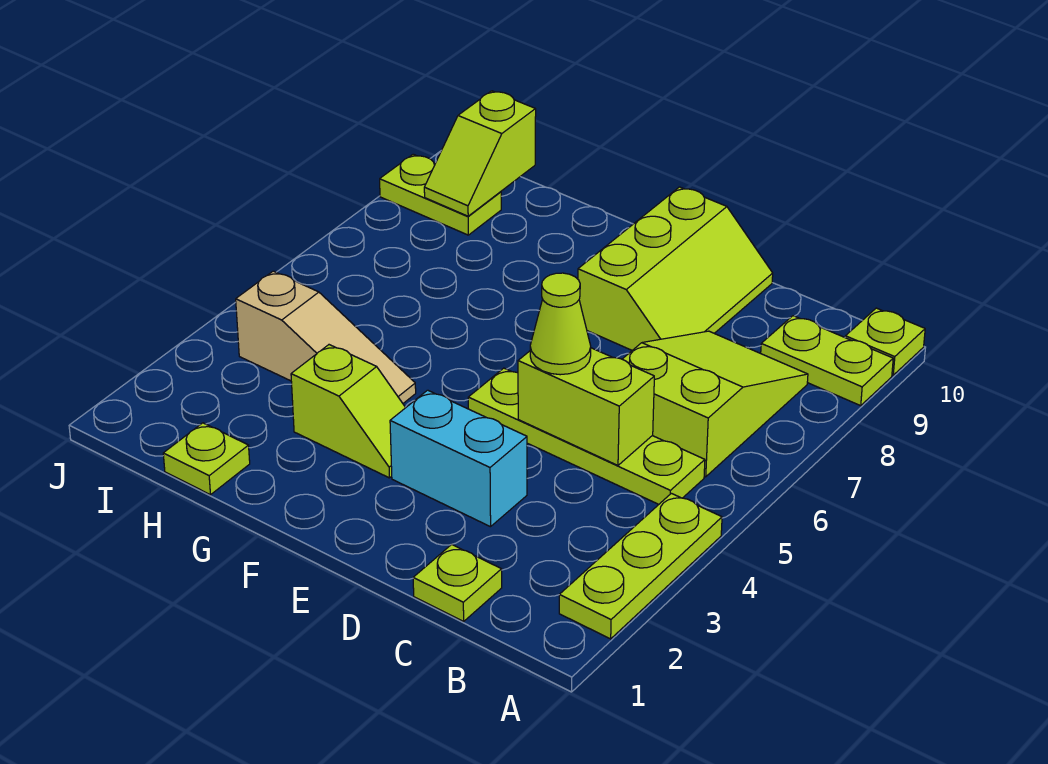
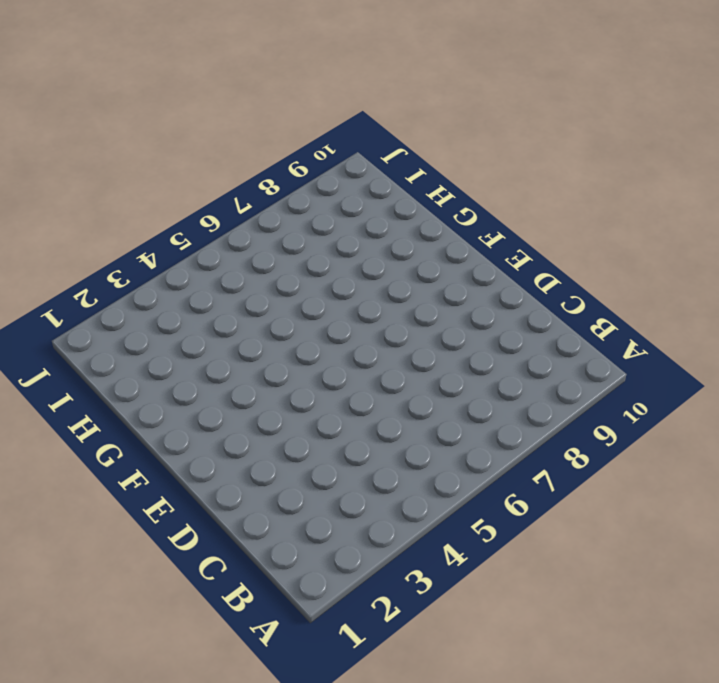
none -> lime 1x3 plate [559,493,722,639]
none -> lime 1x2 plate [761,316,893,406]
none -> lime 1x1 plate [845,308,925,375]

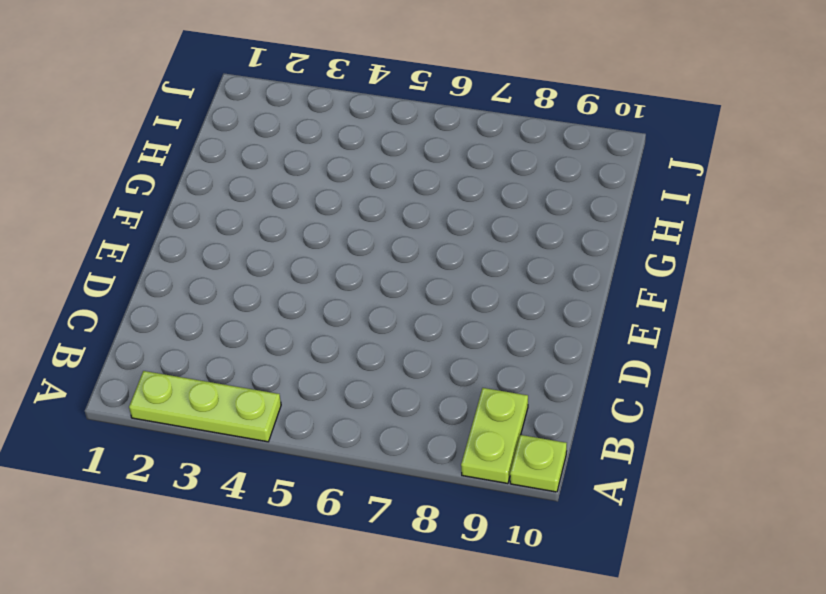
none -> lime 1x4 plate [468,368,705,505]
none -> lime 2x3 slope [622,331,808,477]
none -> lime 1x1 plate [413,544,502,621]

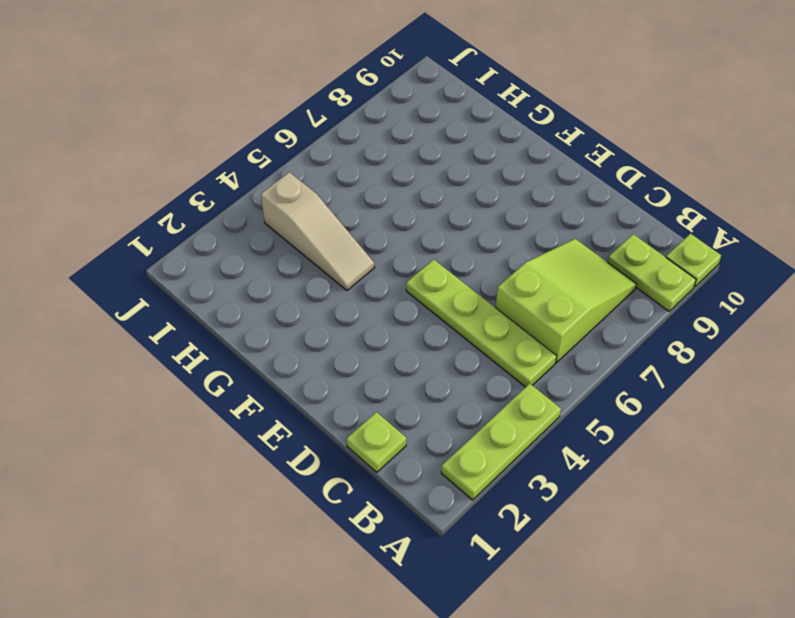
none -> cyan 1x2 brick [390,390,527,527]
none -> lime 2x3 slope [578,187,773,350]
none -> lime 1x2 slope [291,345,406,478]

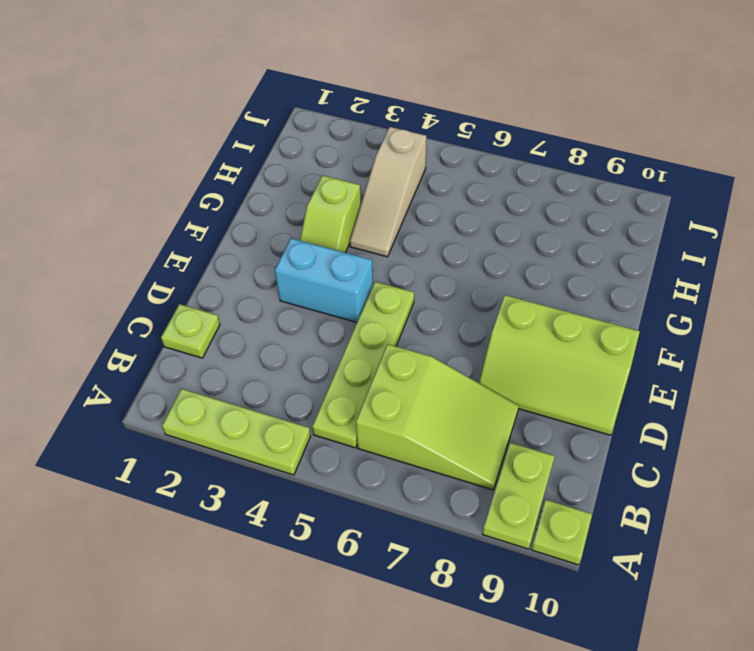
cyan 1x2 brick [275,238,373,322] -> cyan 1x2 brick turned to [390,390,527,527]
none -> lime 1x1 plate [163,423,250,495]
none -> lime 1x2 plate [380,154,501,235]
none -> lime 1x2 brick [518,348,654,465]

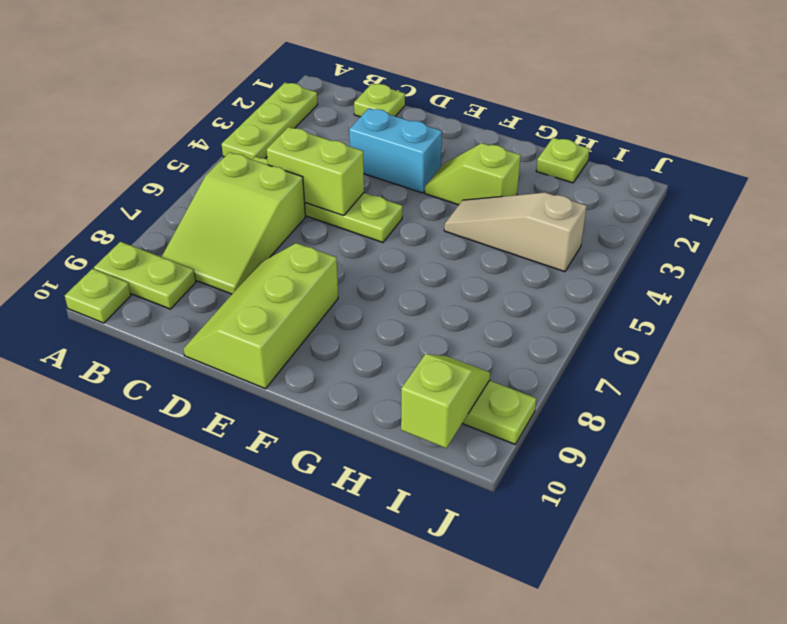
none -> lime 1x1 cone [530,273,591,375]

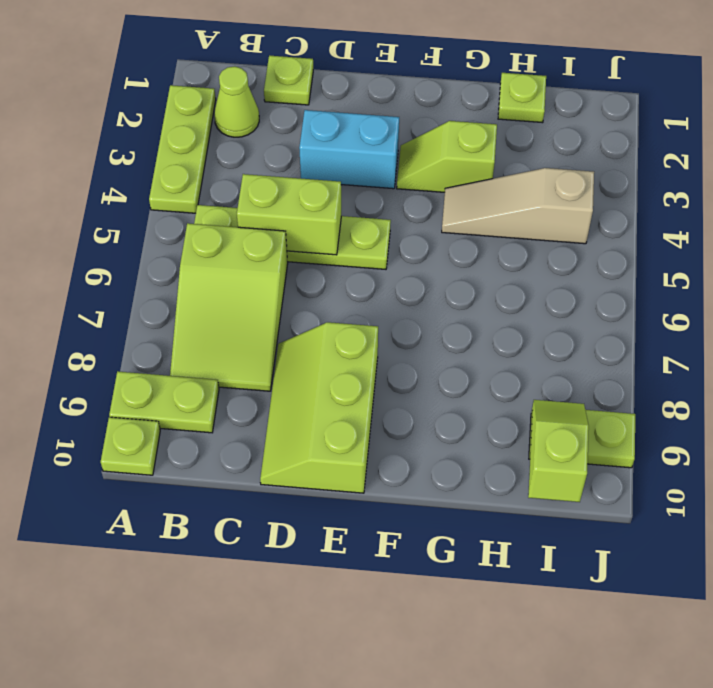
lime 1x1 cone [214,66,259,137] -> lime 1x1 cone moved to [530,273,591,375]

